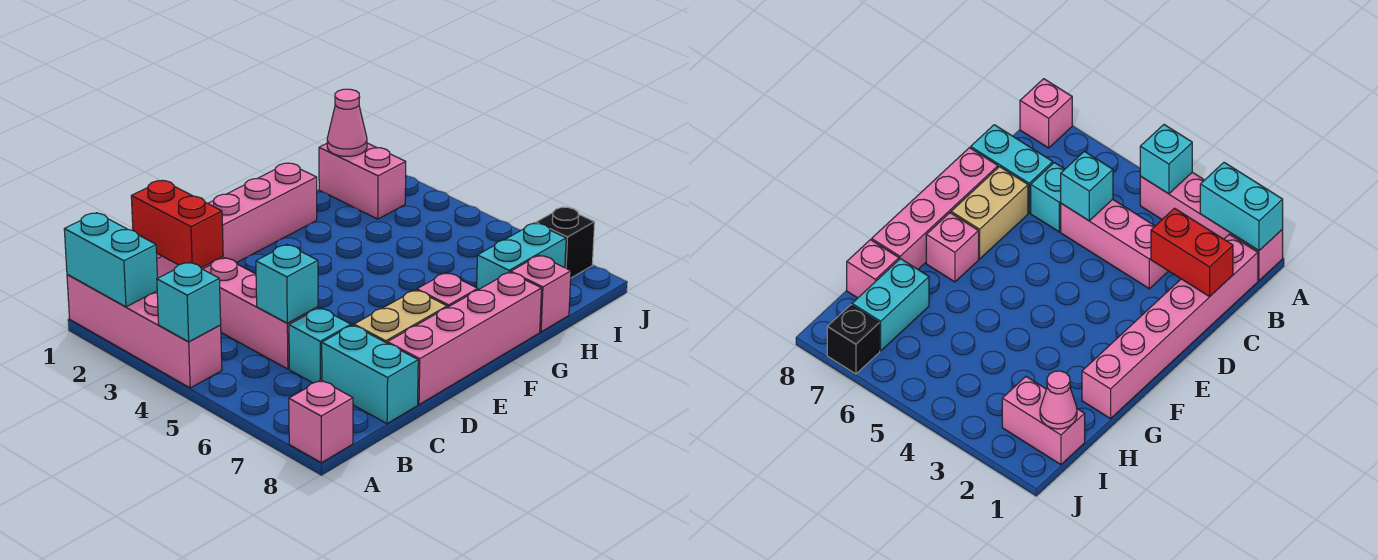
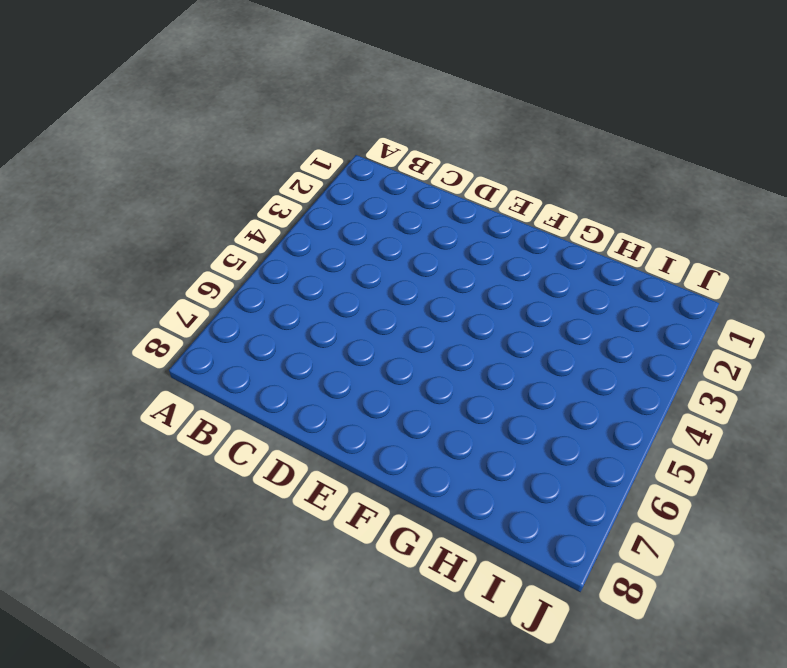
none -> pink 1x4 brick [67,275,222,388]
none -> pink 1x1 brick [289,380,353,463]
none -> pink 1x6 brick [157,163,317,278]

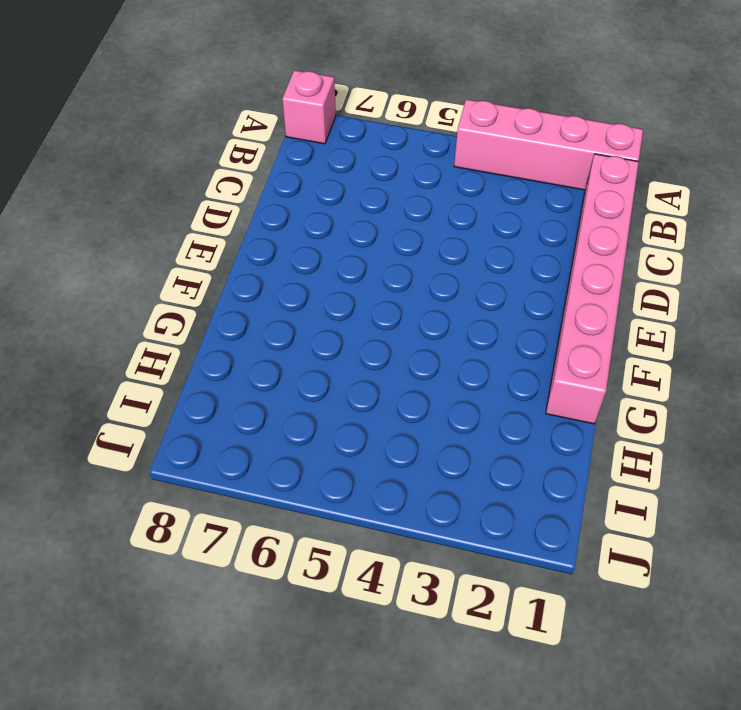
none -> pink 1x3 brick [203,258,318,369]
none -> cyan 1x1 brick [289,308,351,383]
none -> cyan 1x2 brick [322,325,418,424]

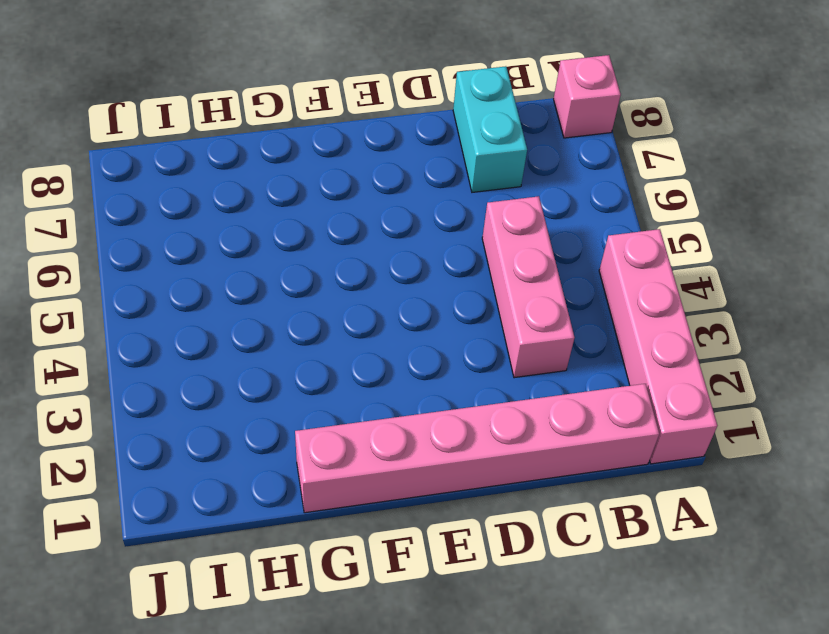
none -> cyan 1x1 brick [289,308,351,383]
none -> tan 1x2 brick [354,290,447,343]
none -> pink 1x4 brick [387,272,542,405]

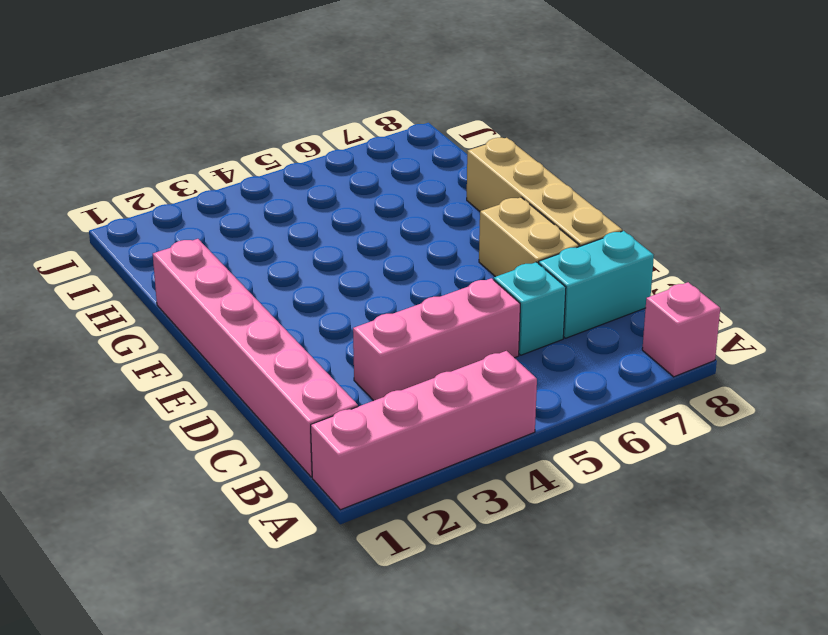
tan 1x4 brick [467,138,622,247] -> pink 1x4 brick [387,272,542,405]
none -> pink 1x1 brick [417,273,478,307]
none -> cyan 1x2 brick [477,223,566,290]
none -> pink 1x1 brick [511,255,571,332]

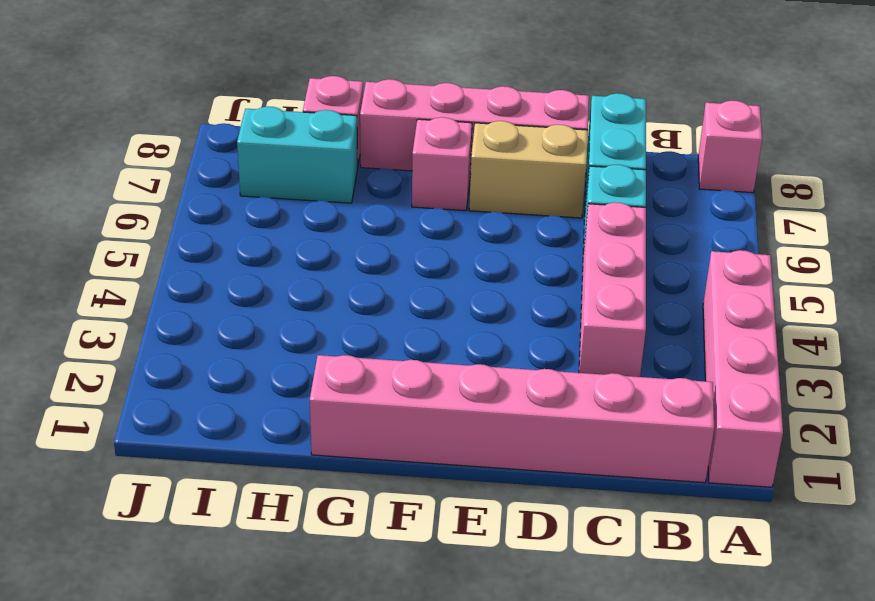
none -> pink 1x2 brick [319,143,406,219]
none -> black 1x1 brick [536,207,595,278]
none -> cyan 1x2 brick [64,213,157,307]

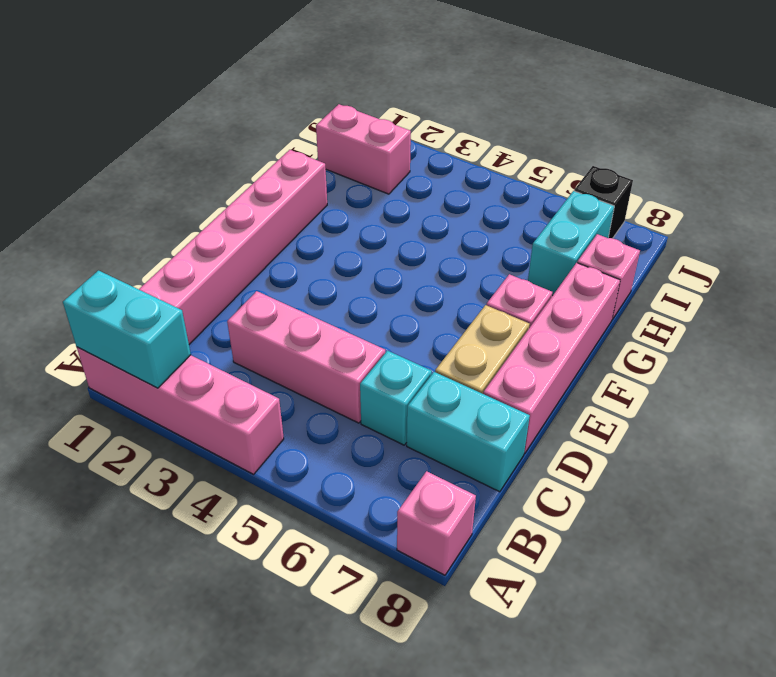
none -> cyan 1x1 brick [157,262,221,342]
none -> red 1x2 brick [131,180,223,268]
none -> cyan 1x1 brick [256,245,318,323]

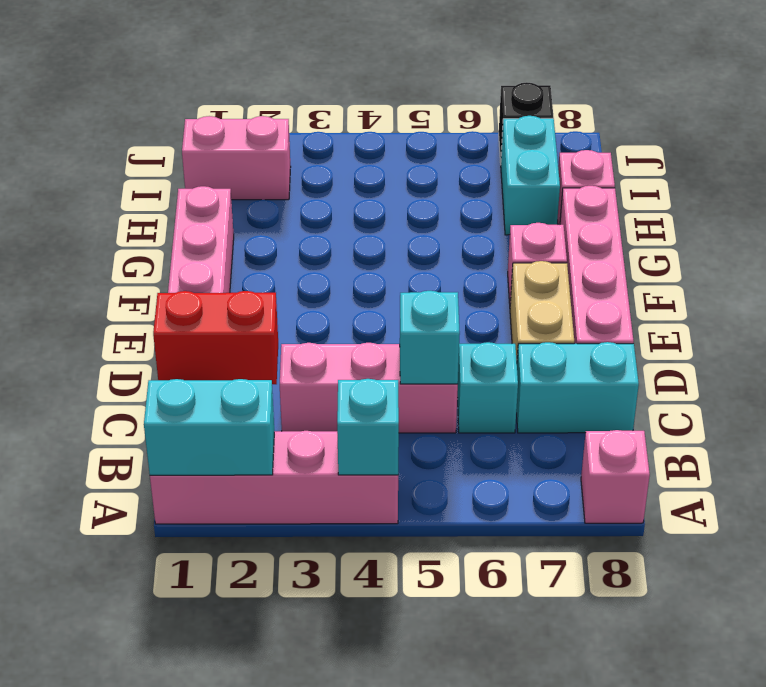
none -> pink 1x1 cone [327,89,367,156]

